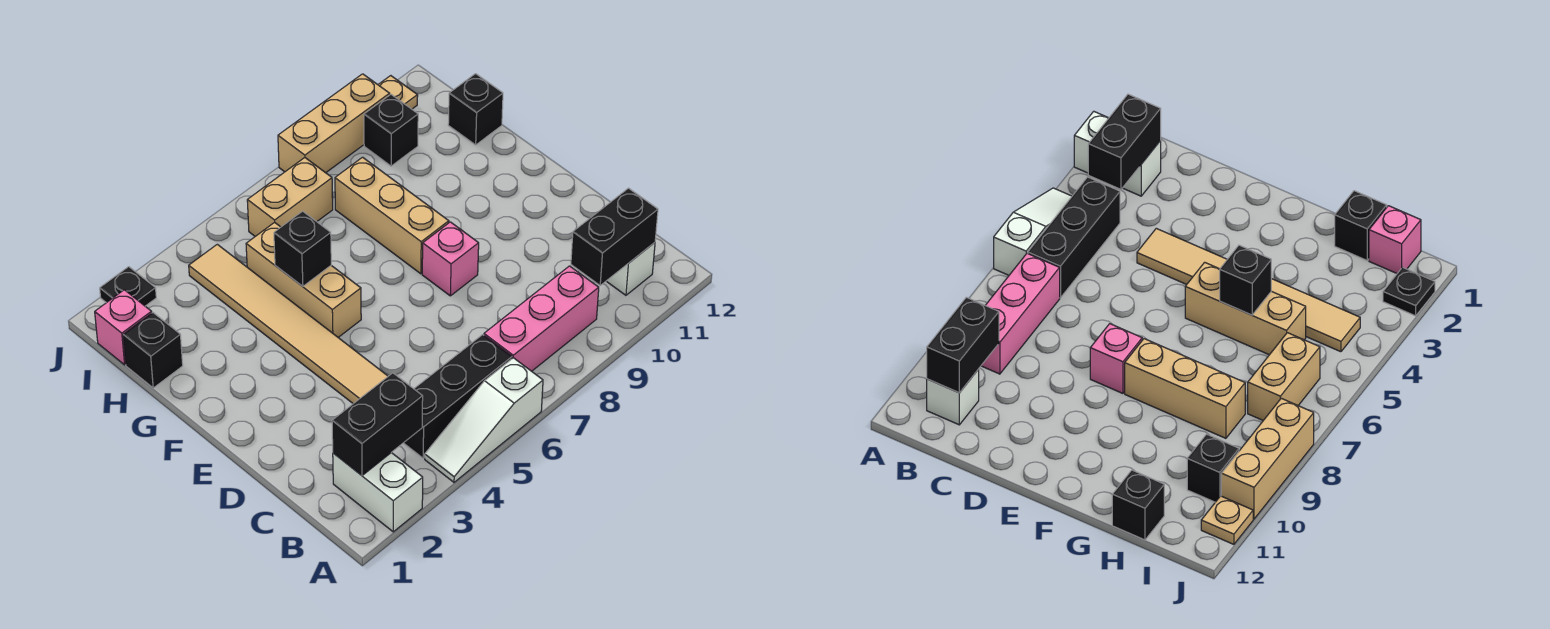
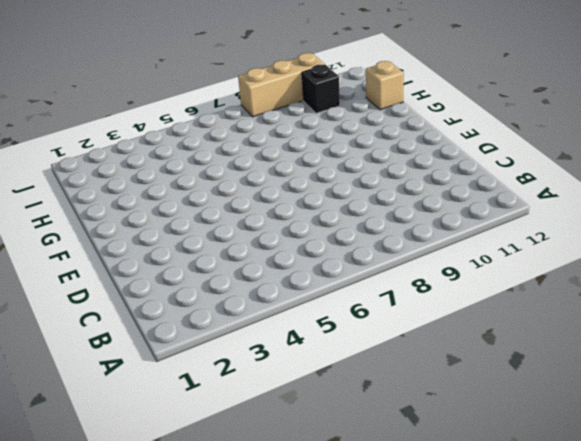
tan 1x1 brick [366,61,404,110] -> black 1x1 brick [448,74,503,145]
none -> white 1x2 brick [333,453,423,532]
none -> white 1x3 slope [425,358,543,482]
none -> black 1x3 brick [404,335,512,458]

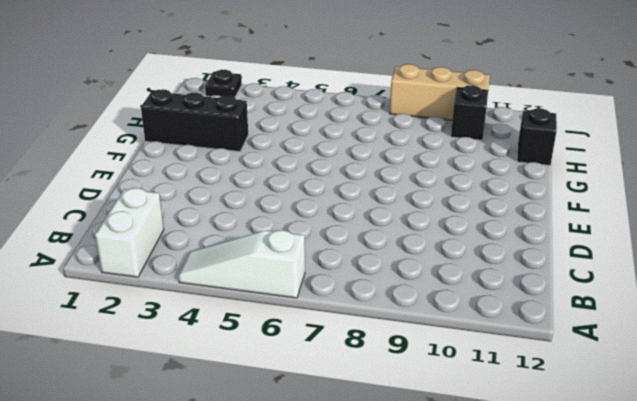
black 1x3 brick [141,89,248,151] -> black 1x3 brick moved to [404,335,512,458]
none -> pink 1x3 brick [484,266,599,371]
none -> white 1x1 brick [607,243,655,295]
none -> tan 1x6 tile [189,244,388,404]

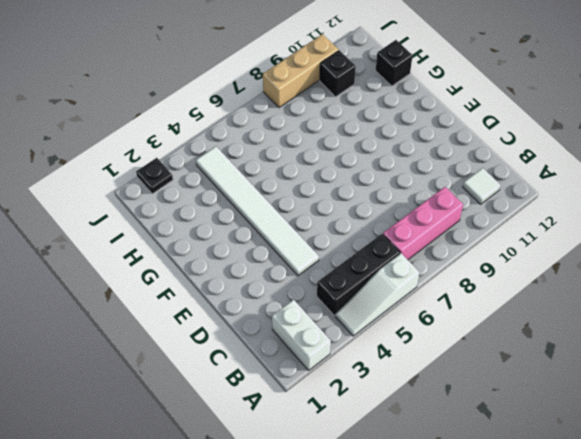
white 1x1 tile [463,168,501,204] -> white 1x1 brick [607,243,655,295]
white 1x6 tile [196,146,319,276] -> tan 1x6 tile [189,244,388,404]
none -> pink 1x1 brick [422,222,479,296]
none -> tan 1x3 brick [246,222,361,337]
none -> tan 1x3 brick [335,157,449,274]

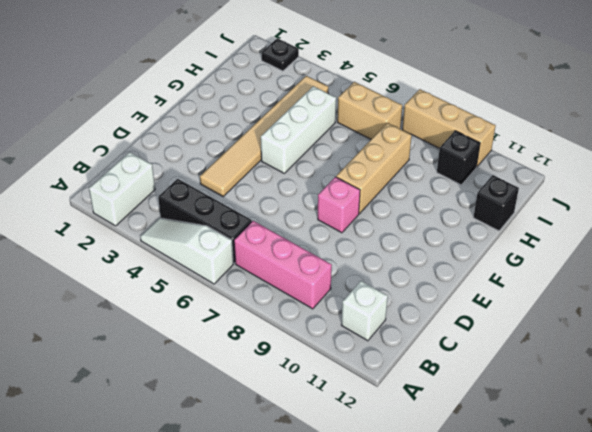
white 1x3 brick [261,86,336,173] -> tan 1x3 brick [246,222,361,337]
none -> black 1x1 brick [123,313,183,388]
none -> pink 1x1 brick [95,290,152,365]
none -> tan 1x1 plate [378,76,418,109]

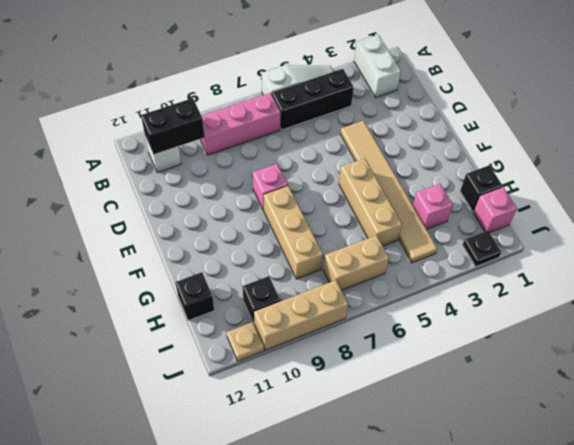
pink 1x1 brick [413,184,453,229] -> none
none -> black 1x2 brick [332,373,423,476]
none -> black 1x1 brick [274,211,331,286]

